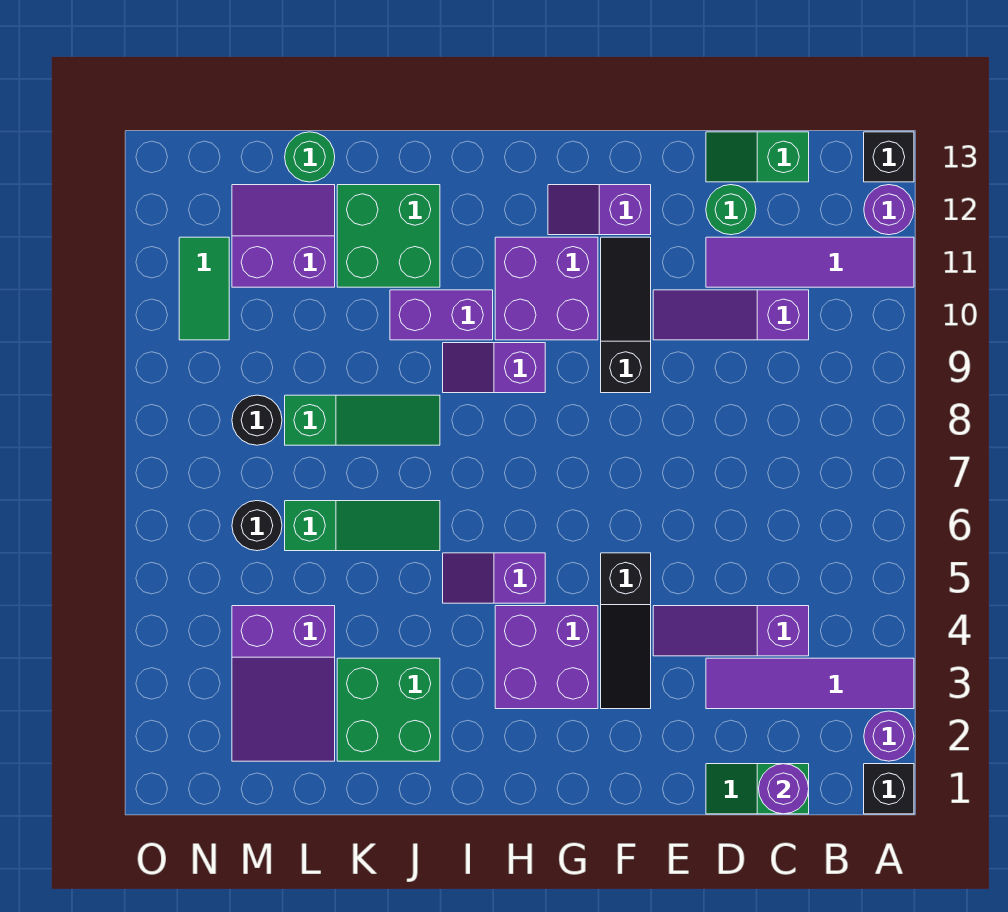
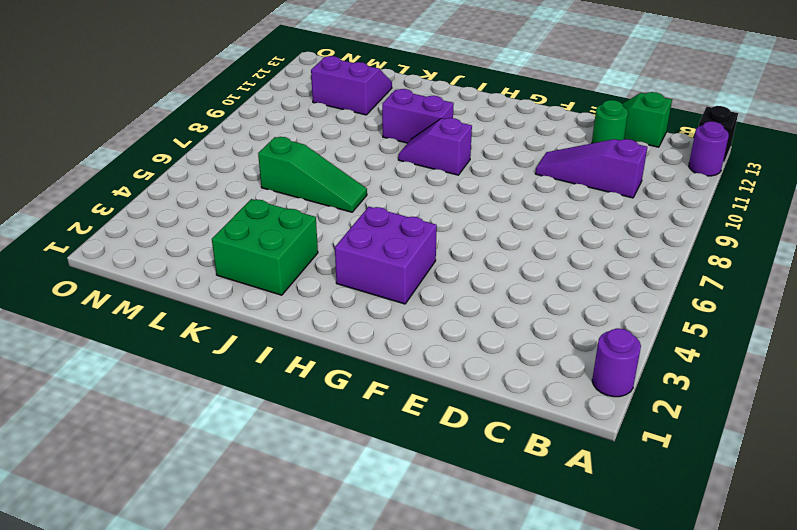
none -> black 1x1 brick [864,764,914,814]
none -> purple 1x4 tile [706,658,914,709]
none -> purple 1x4 tile [706,237,914,287]
none -> green 1x2 slope [706,764,809,814]

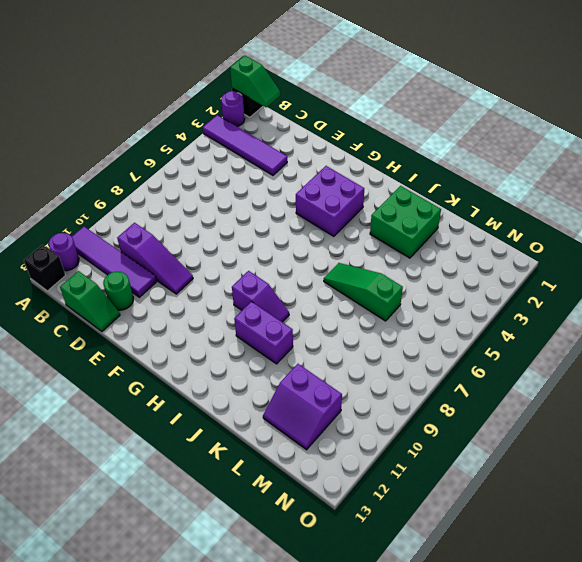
green 1x2 slope [230,55,280,107] -> green 1x2 slope moved to [706,764,809,814]
none -> purple 1x3 slope [653,606,809,656]
none -> black 1x3 slope [601,553,651,709]
none -> black 1x3 slope [601,237,651,393]
none -> purple 1x2 slope [548,185,651,235]

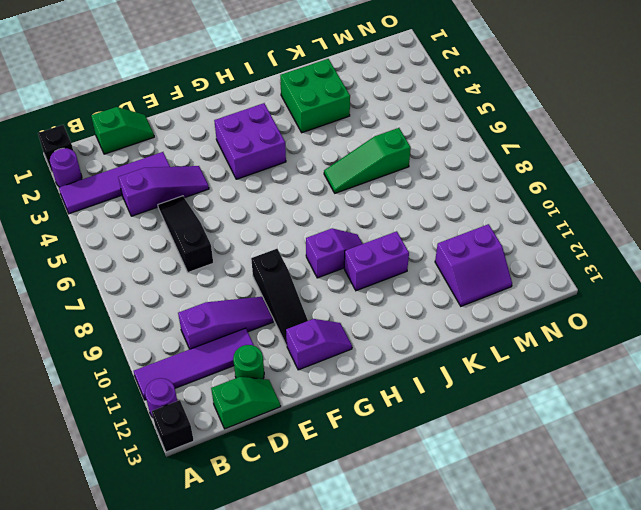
black 1x3 slope [158,196,213,272] -> black 1x3 slope moved to [601,553,651,709]
none -> purple 2x2 brick [495,237,598,340]
none -> purple 1x2 slope [443,553,545,603]
none -> green 1x3 slope [285,395,440,445]
none -> green 2x2 brick [337,185,440,287]

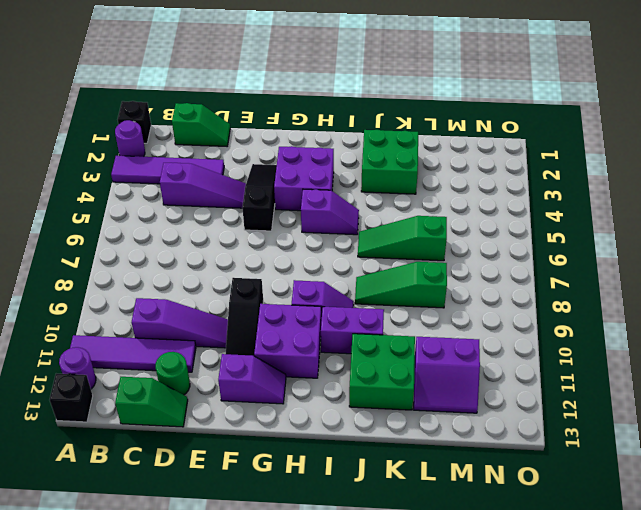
none -> purple 2x3 slope [232,606,335,761]
none -> green 1x1 round brick [285,132,335,182]
none -> black 1x1 round brick [232,501,282,551]
none -> black 1x1 round brick [232,395,282,445]

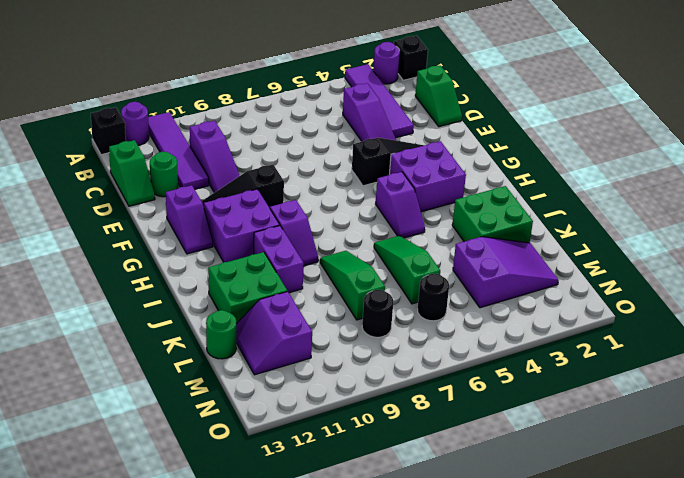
none -> green 1x2 tile [179,237,229,340]
none -> purple 1x1 round brick [759,764,809,814]

